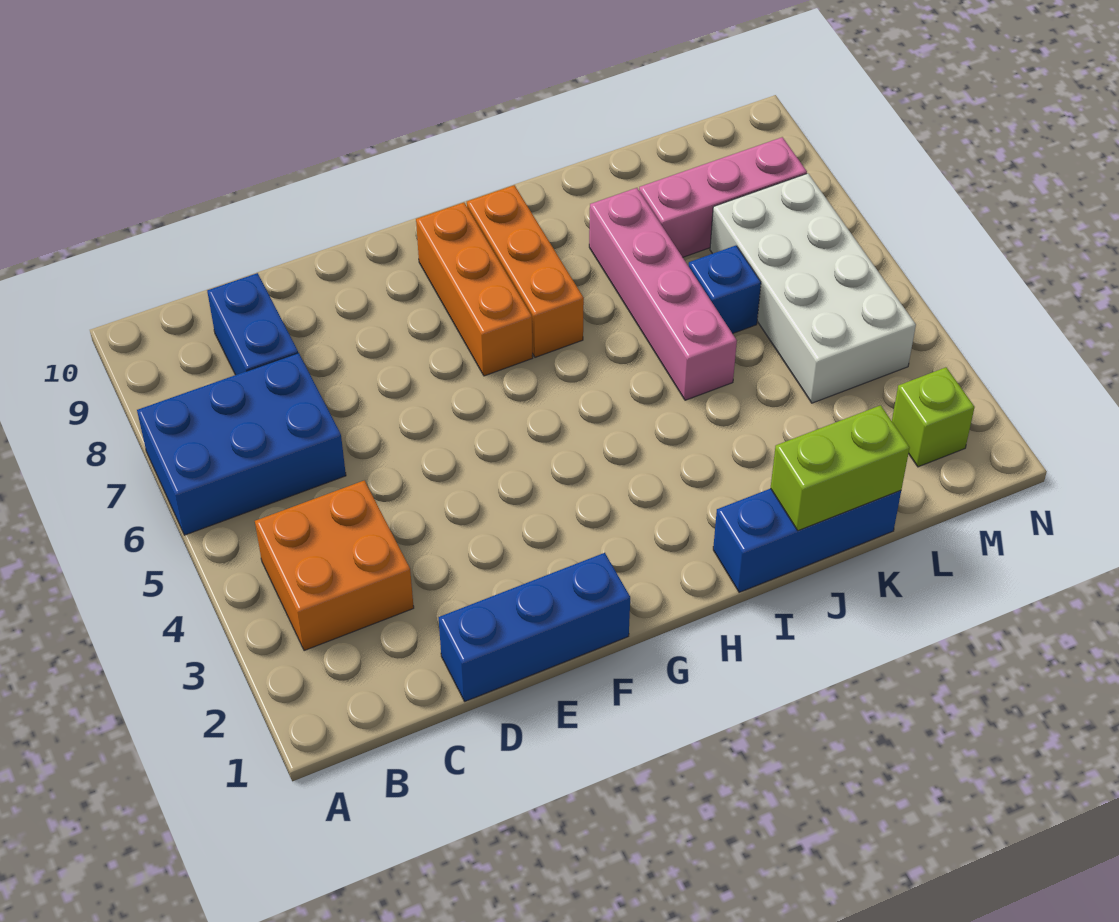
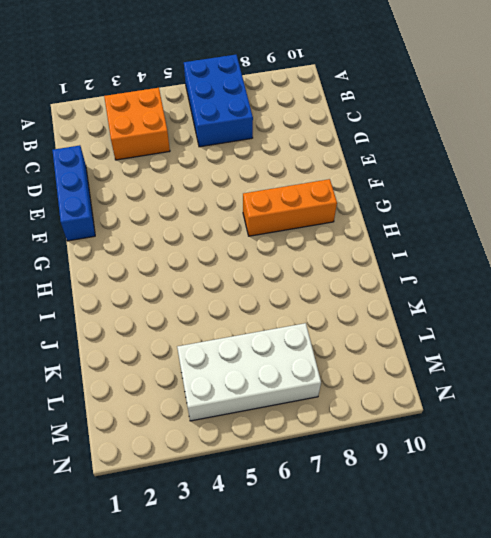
none -> blue 1x2 brick [207,273,298,375]
none -> orange 1x3 brick [467,185,584,357]
none -> blue 1x3 brick [713,488,901,592]

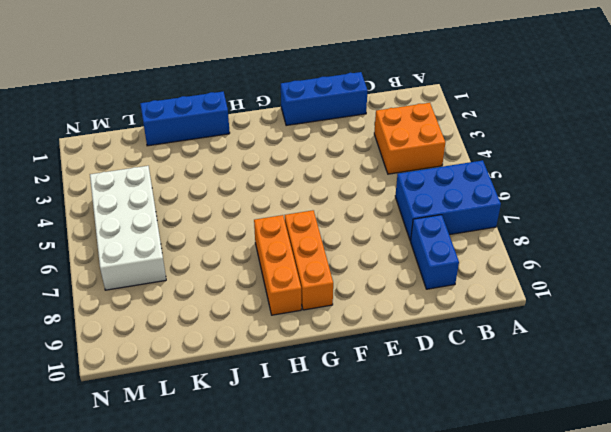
none -> pink 1x4 brick [589,188,737,400]
none -> blue 1x1 brick [689,246,761,334]
none -> pink 1x3 brick [639,137,807,257]

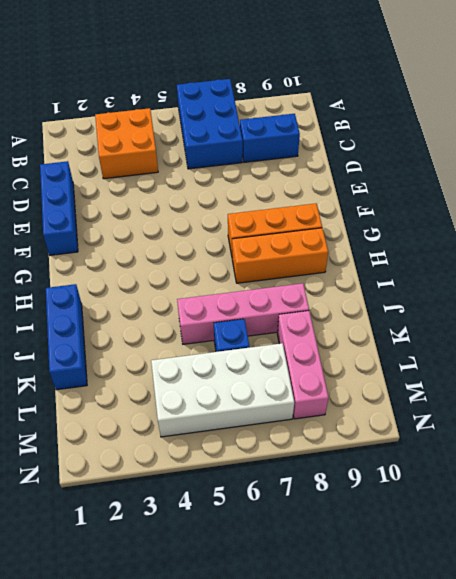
none -> lime 1x1 brick [892,367,975,467]
none -> lime 1x2 brick [771,405,909,531]

